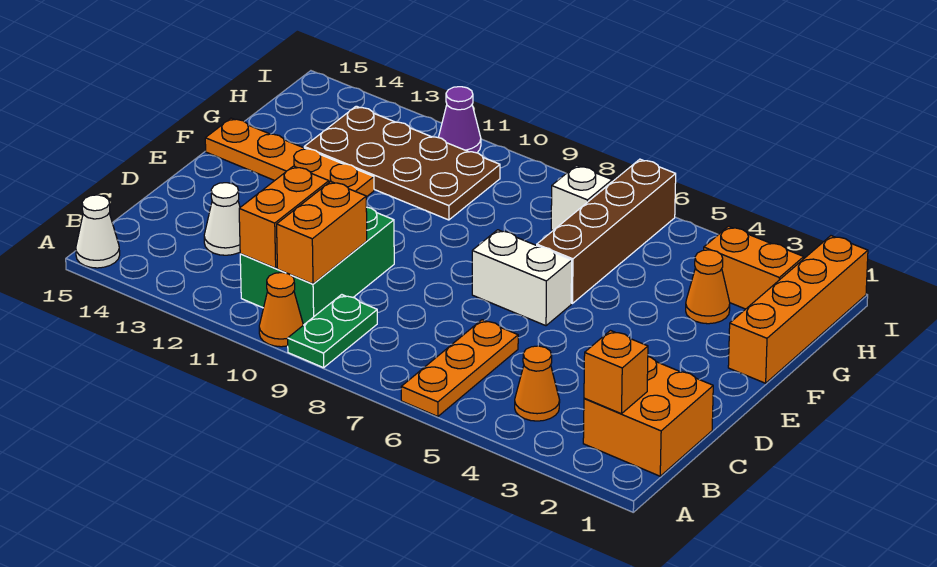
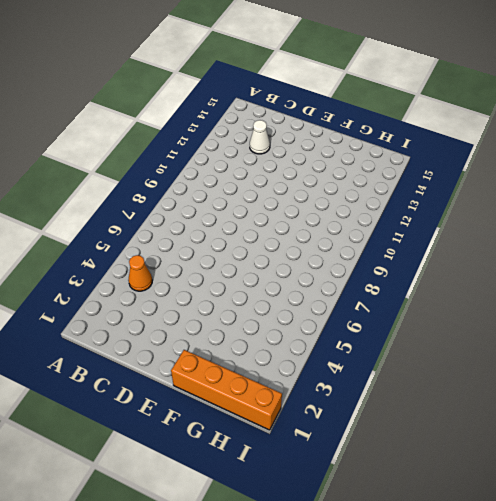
none -> orange 1x3 plate [401,320,518,417]
none -> green 1x2 plate [288,295,377,368]
none -> orange 1x1 cone [259,273,303,347]

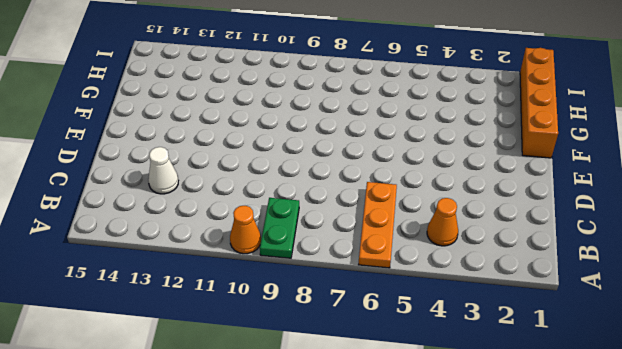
none -> white 1x1 cone [76,195,120,268]
none -> orange 2x2 brick [583,357,713,476]
none -> green 2x3 brick [240,207,394,325]

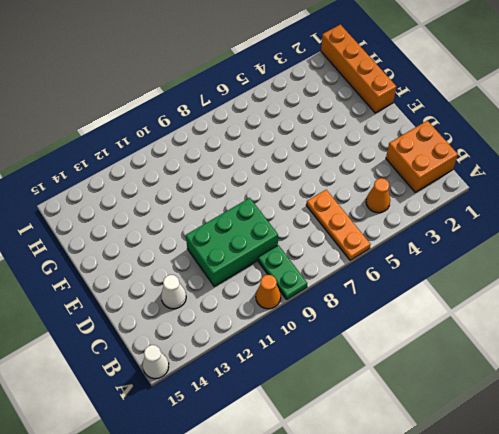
green 2x3 brick [186,198,278,287] -> green 2x3 brick turned to [240,207,394,325]
none -> white 1x2 brick [472,230,572,326]
none -> brown 1x4 brick [537,159,676,304]
none -> orange 1x4 plate [205,118,374,197]

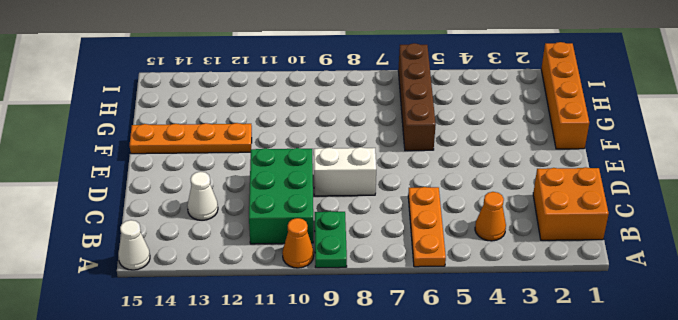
white 1x2 brick [314,147,376,196] -> white 1x2 brick moved to [472,230,572,326]
none -> orange 1x1 cone [686,250,730,324]
none -> brown 2x4 plate [304,106,500,220]
none -> orange 1x2 brick [704,226,804,309]

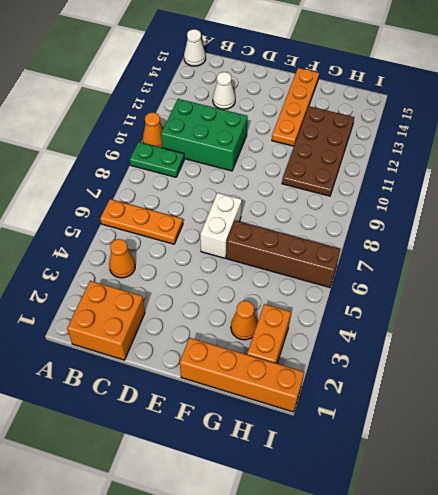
none -> white 1x1 brick [551,165,612,230]
none -> purple 1x1 cone [438,87,481,153]
none -> orange 1x1 brick [584,331,648,414]

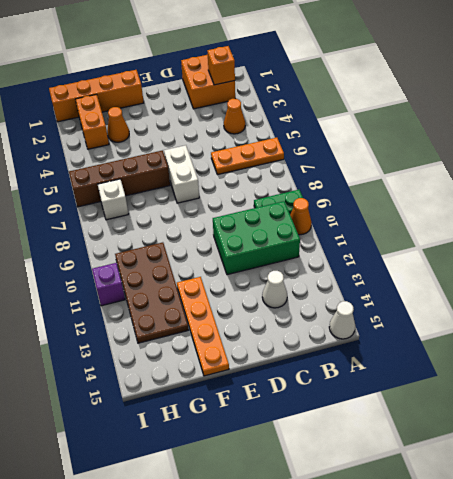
purple 1x1 brick [92,263,125,306] -> purple 1x1 cone [438,87,481,153]
none -> orange 1x2 brick [277,181,367,284]
none -> orange 1x2 brick [239,166,329,268]

